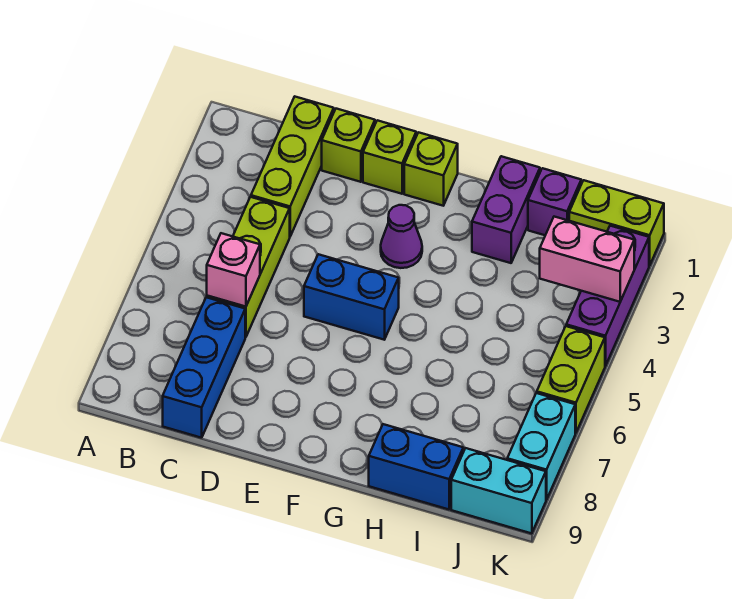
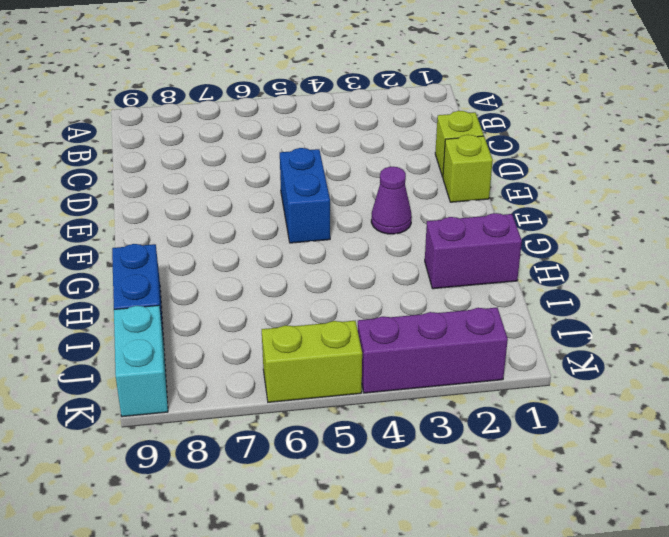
none -> lime 1x3 brick [251,97,334,236]
none -> lime 1x3 brick [207,197,290,337]
none -> blue 1x3 brick [163,297,245,438]

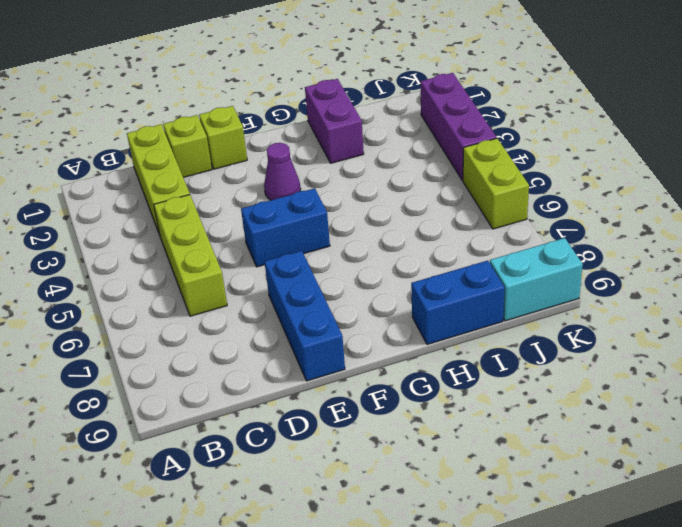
blue 1x3 brick [264,251,345,381] -> blue 1x3 brick moved to [163,297,245,438]
none -> lime 1x1 brick [404,132,458,206]
none -> purple 1x1 brick [528,168,581,235]
none -> lime 1x2 brick [569,180,664,266]

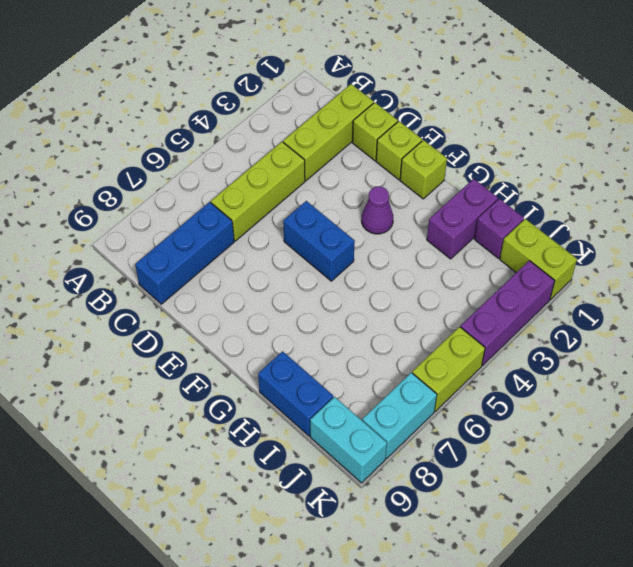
none -> pink 1x1 brick [207,233,260,307]
none -> pink 1x2 brick [540,217,634,302]

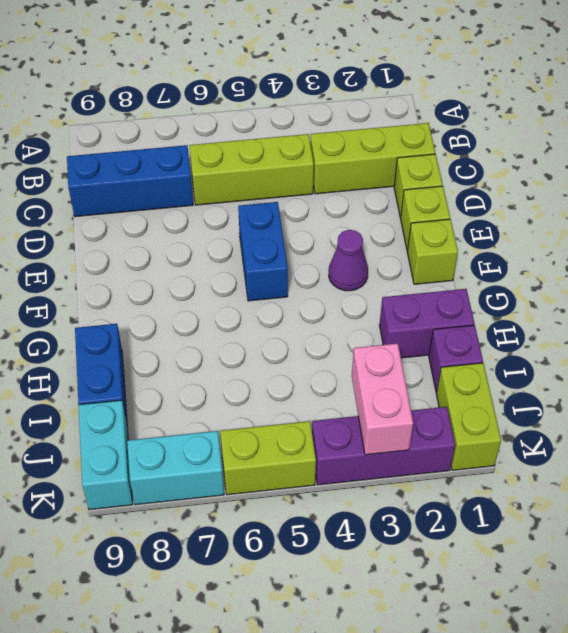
none -> pink 1x1 brick [207,233,260,307]

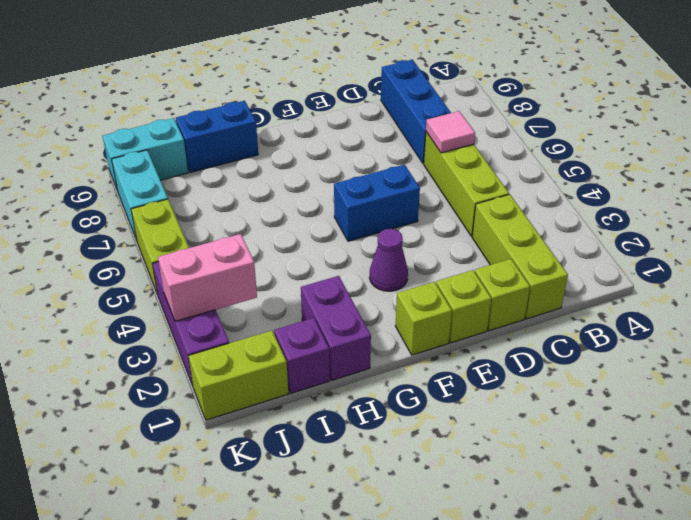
pink 1x1 tile [426,111,475,153] -> pink 1x1 brick [207,233,260,307]

